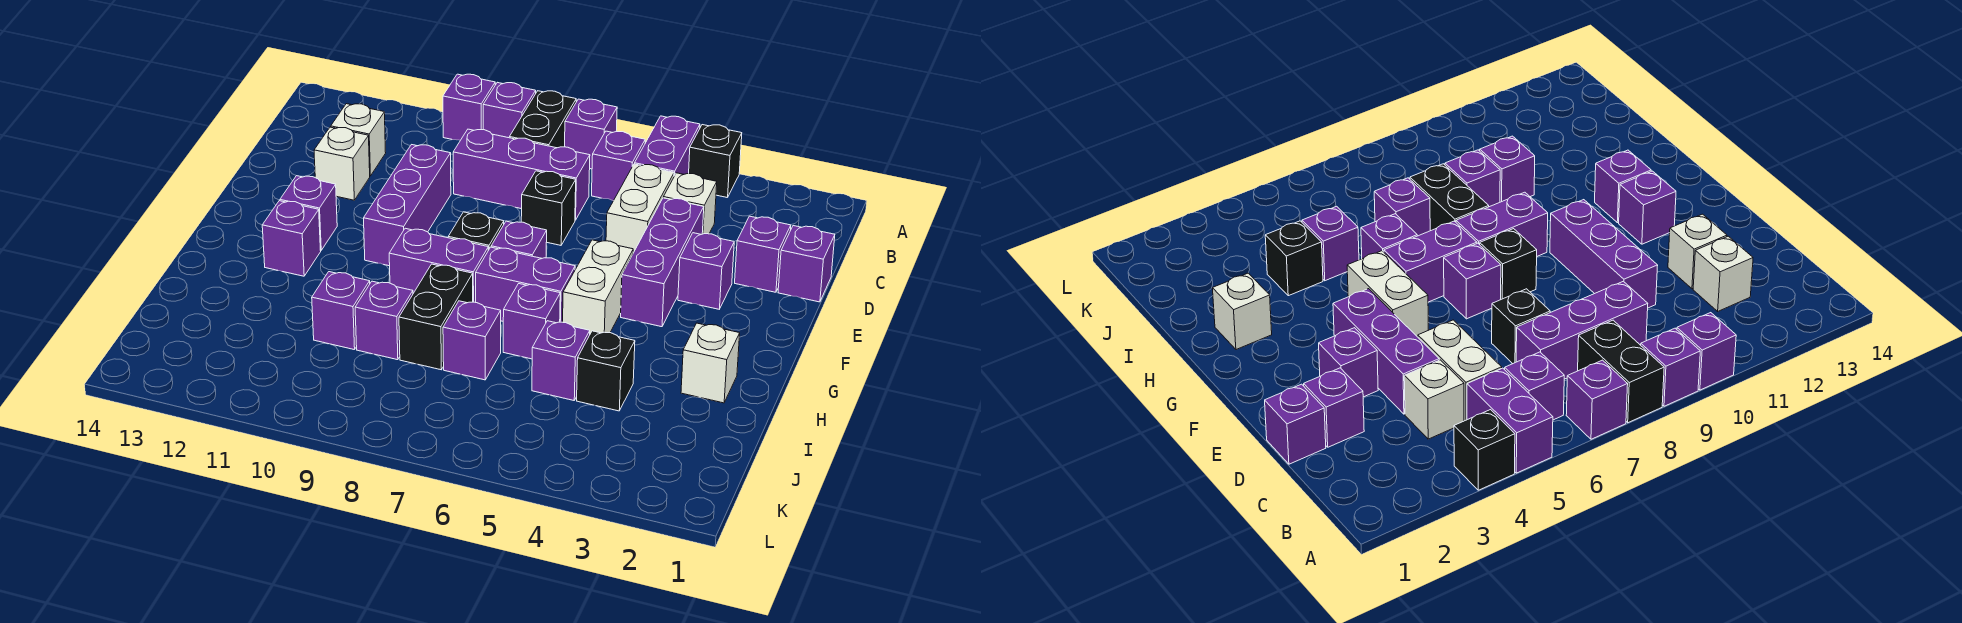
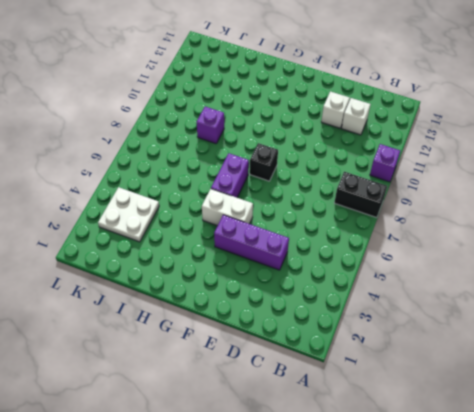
white 2x2 plate [98,187,159,242] -> none
none -> black 1x1 brick [689,125,742,198]
none -> purple 1x2 brick [635,116,700,176]
none -> purple 1x1 brick [565,99,617,169]
none -> purple 1x1 brick [483,82,536,138]

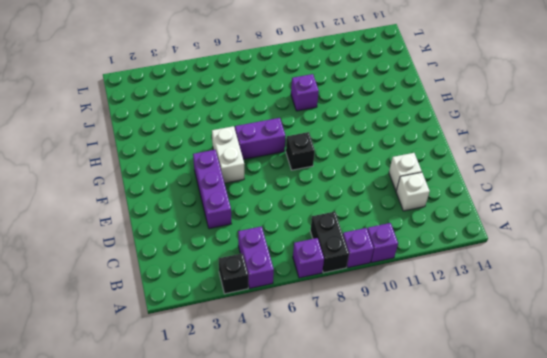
none -> purple 1x1 brick [592,131,645,201]
none -> white 1x1 brick [664,173,717,234]
none -> white 1x2 brick [606,164,674,253]
none -> purple 1x3 brick [453,129,590,220]

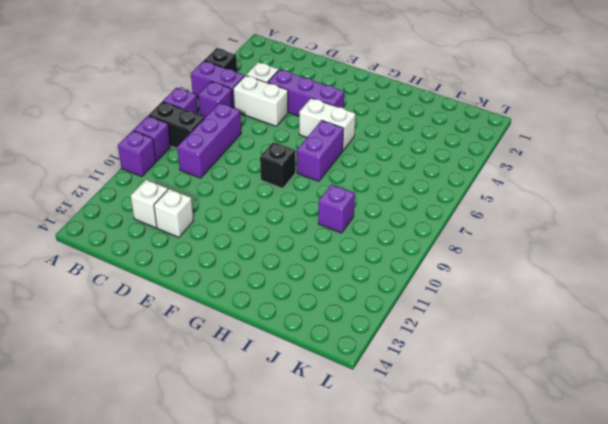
none -> purple 1x1 brick [778,226,835,302]
none -> purple 1x1 brick [735,216,791,292]
none -> black 1x1 brick [521,171,576,245]
none -> purple 1x3 brick [364,145,451,266]

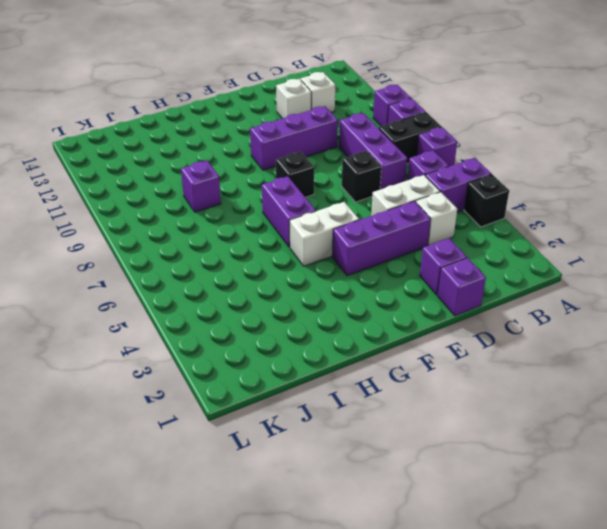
none -> purple 1x1 brick [678,233,734,309]
none -> purple 1x1 brick [491,221,547,258]
none -> purple 1x1 brick [280,176,337,250]
none -> purple 1x2 brick [389,228,488,302]

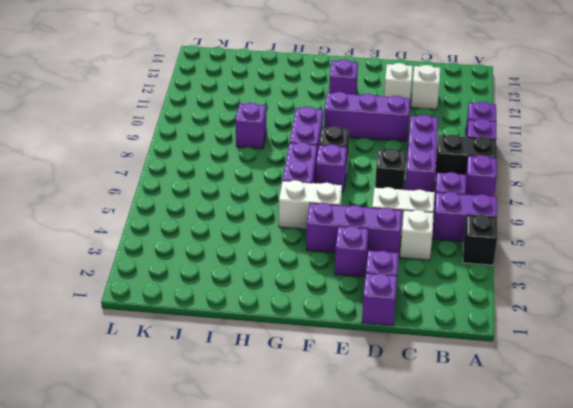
none -> purple 1x1 brick [262,201,321,276]
none -> white 1x1 brick [681,323,740,403]
none -> purple 1x1 brick [503,284,560,359]
none -> black 1x2 brick [399,264,473,370]

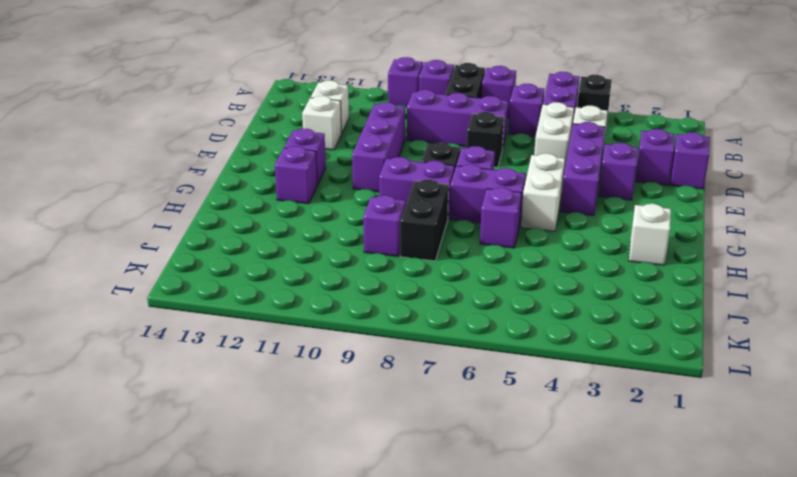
none -> black 1x1 brick [577,331,635,411]
none -> purple 1x1 brick [532,321,590,400]
none -> purple 1x1 brick [443,301,501,380]
none -> purple 1x1 brick [312,272,370,350]

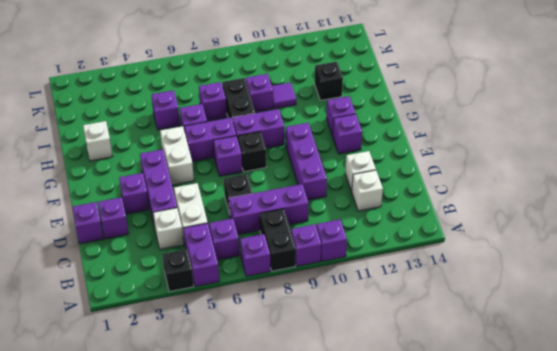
purple 1x1 tile [272,82,296,109] -> purple 1x1 brick [312,272,370,350]
black 1x1 brick [315,62,343,100] -> black 1x1 brick moved to [577,331,635,411]

